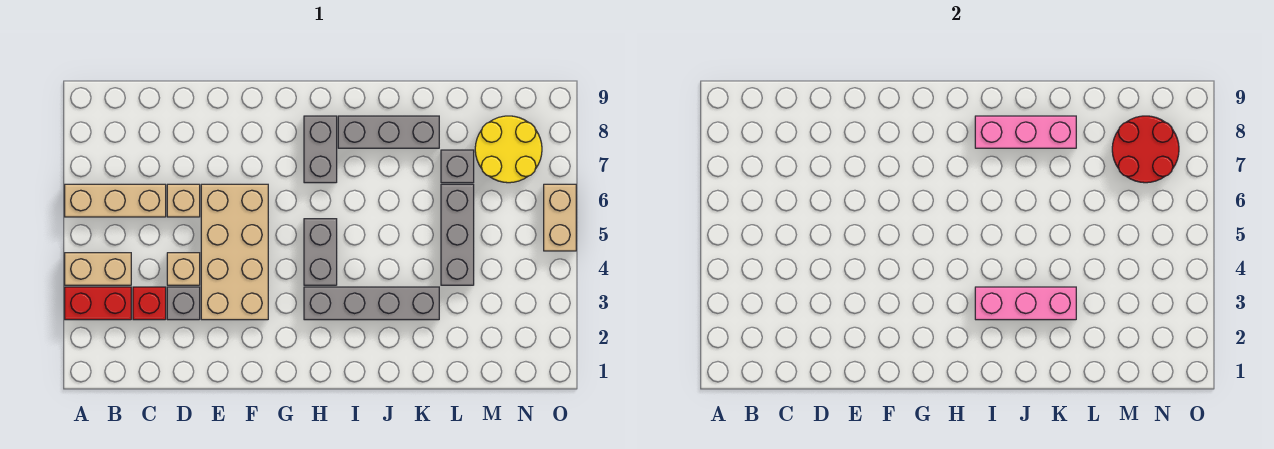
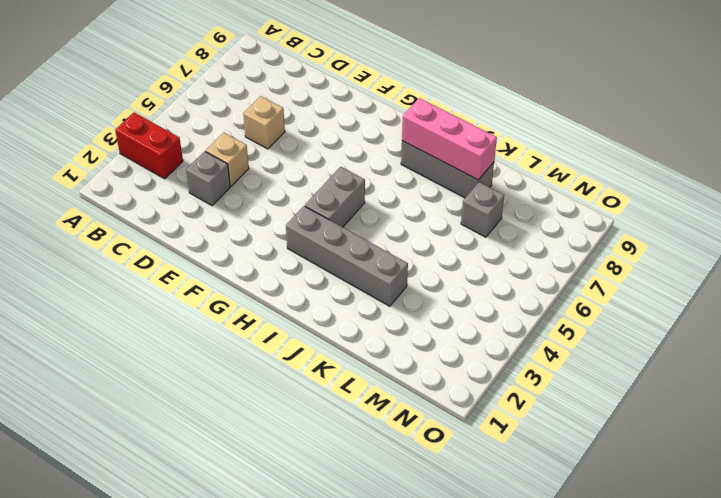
none -> tan 1x2 brick [65,253,131,285]
none -> tan 1x3 brick [65,184,166,217]
none -> red 1x1 brick [133,287,166,320]

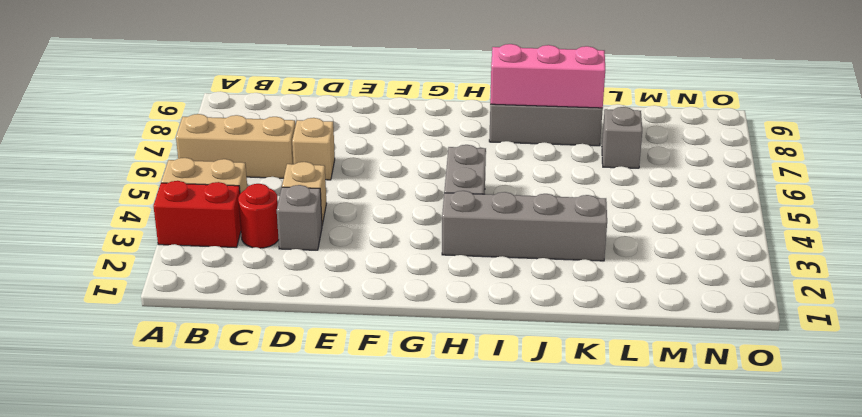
red 1x1 round brick [238,184,279,248] -> red 1x1 brick [133,287,166,320]
none -> tan 2x4 brick [201,184,268,320]
none -> grey 1x2 brick [304,116,337,183]
none -> grey 1x3 brick [441,184,474,285]

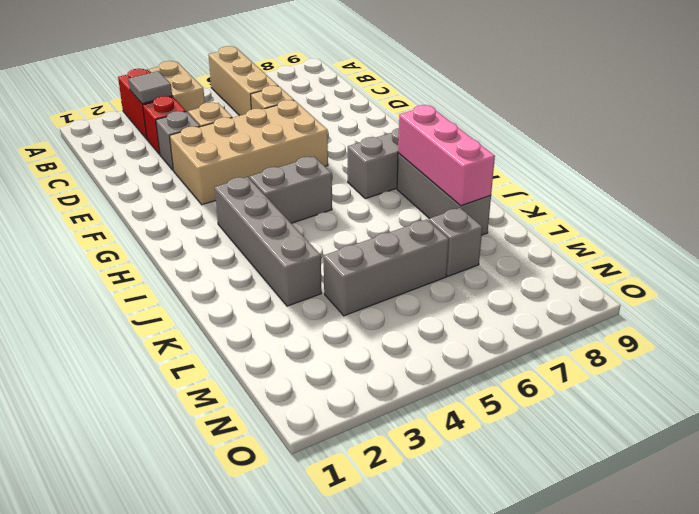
grey 1x1 tile [128,71,172,104] -> none
none -> yellow 2x2 round brick [475,116,542,183]
none -> tan 1x2 brick [544,184,576,251]
none -> pink 1x3 brick [975,287,1076,320]

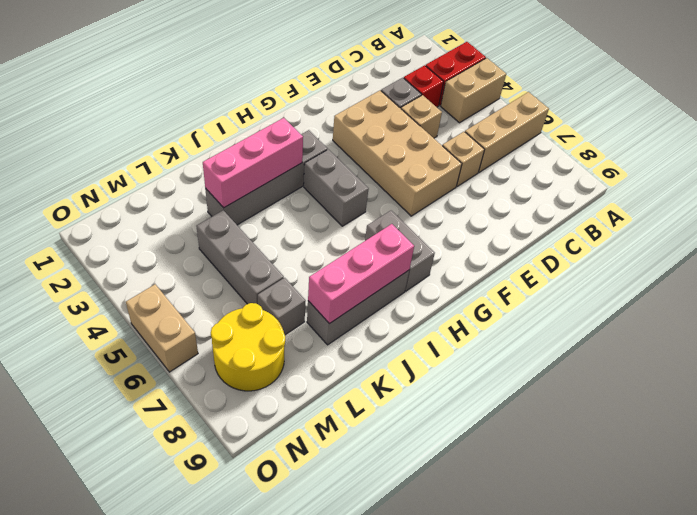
none -> red 2x2 round brick [1112,116,1179,183]

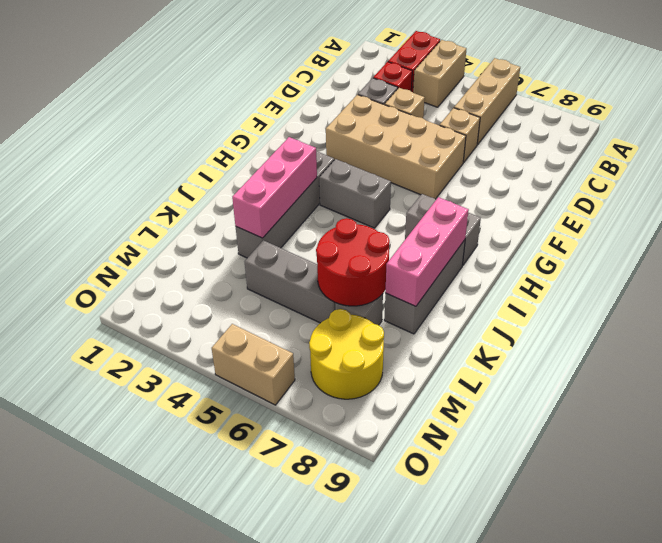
red 2x2 round brick [316,218,390,306] -> red 2x2 round brick moved to [1112,116,1179,183]

